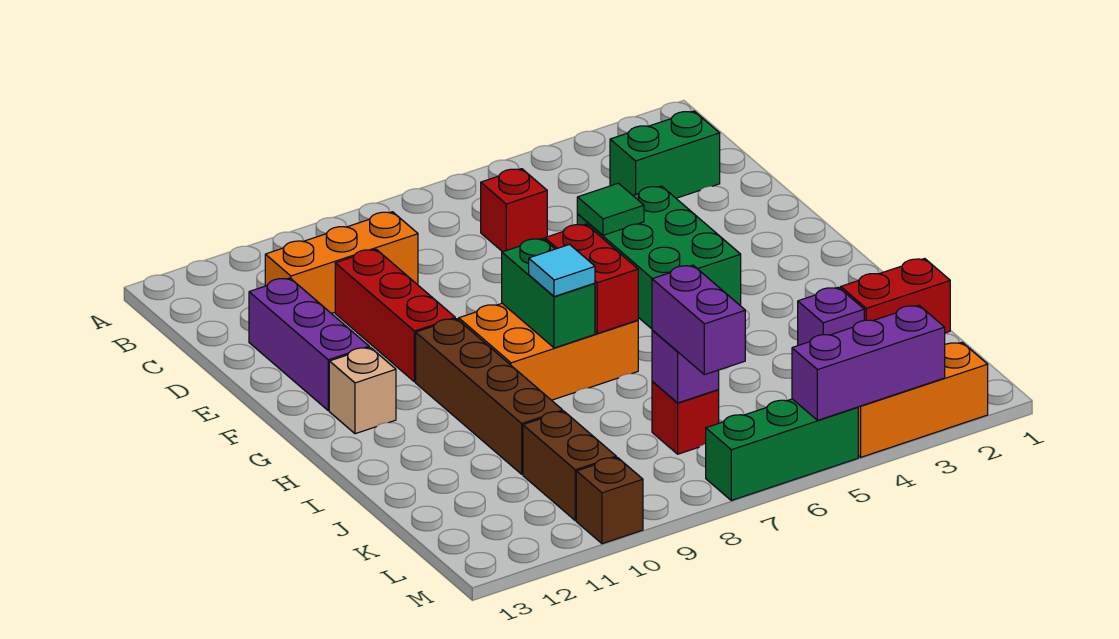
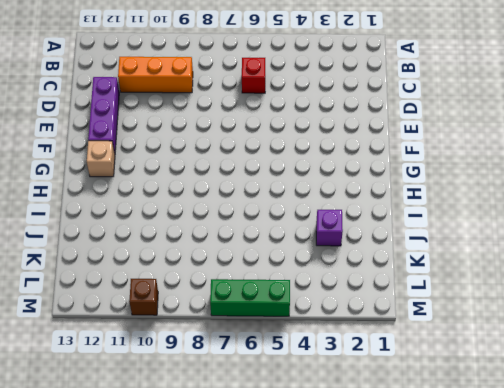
none -> green 1x2 brick [610,111,720,198]
none -> red 1x3 brick [335,249,455,382]
none -> green 2x3 brick [577,186,741,329]

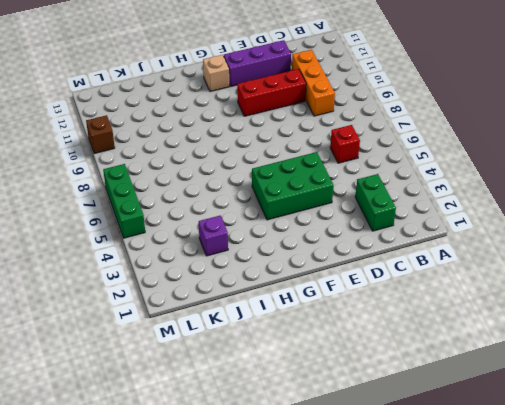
none -> orange 2x3 brick [459,304,638,400]
none -> brown 1x4 brick [416,319,563,474]
none -> red 1x2 brick [841,259,950,333]

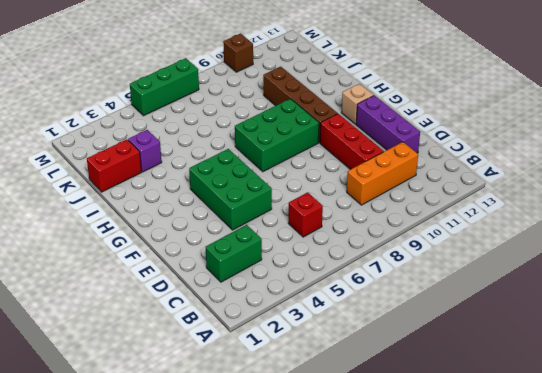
green 2x3 brick [235,99,319,172] -> orange 2x3 brick [459,304,638,400]
none -> red 1x1 brick [652,381,719,454]
none -> brown 1x2 brick [523,411,616,521]
none -> orange 1x3 brick [858,342,988,457]

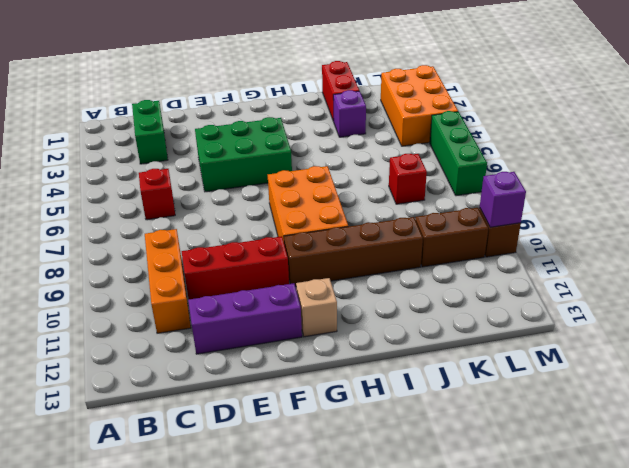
orange 2x3 brick [381,65,458,146] -> orange 1x3 brick [858,342,988,457]
purple 1x1 brick [480,172,526,227] -> purple 1x1 brick moved to [652,330,719,403]
none -> green 1x1 tile [577,183,644,235]
none -> red 1x2 brick [545,224,638,333]
none -> green 1x2 brick [502,238,595,348]

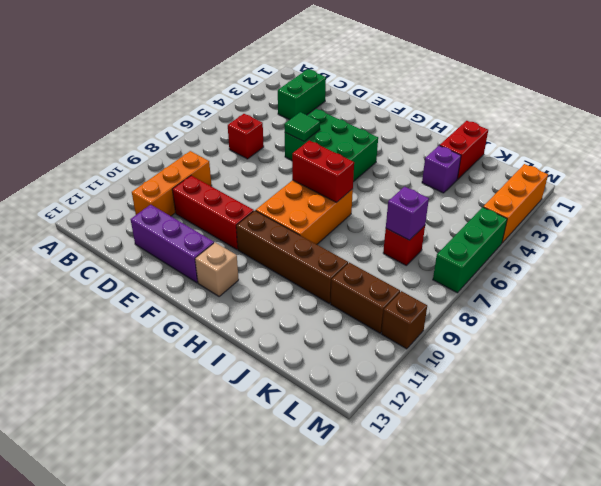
none -> green 1x2 brick [502,238,595,348]
none -> purple 1x3 brick [792,305,945,420]
none -> cyan 1x1 tile [529,245,595,297]

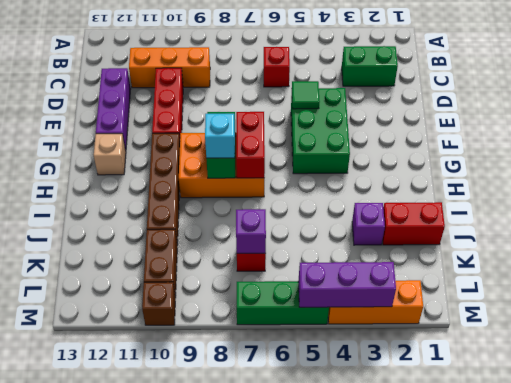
cyan 1x1 brick [205,114,235,158] -> cyan 1x1 tile [529,245,595,297]
none -> purple 1x2 brick [652,265,745,375]

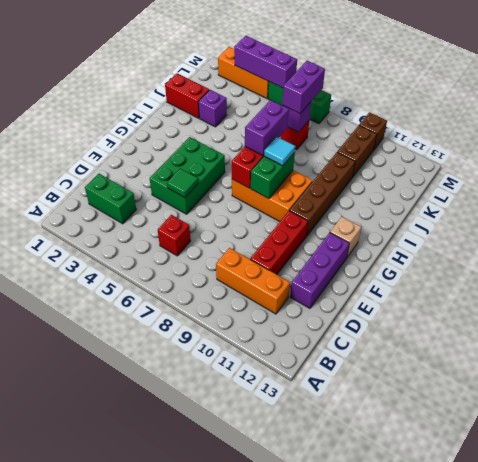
purple 1x2 brick [245,100,289,155] -> none

